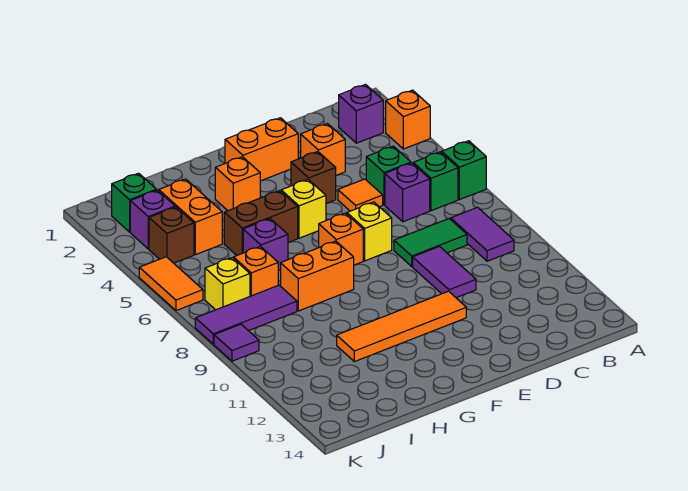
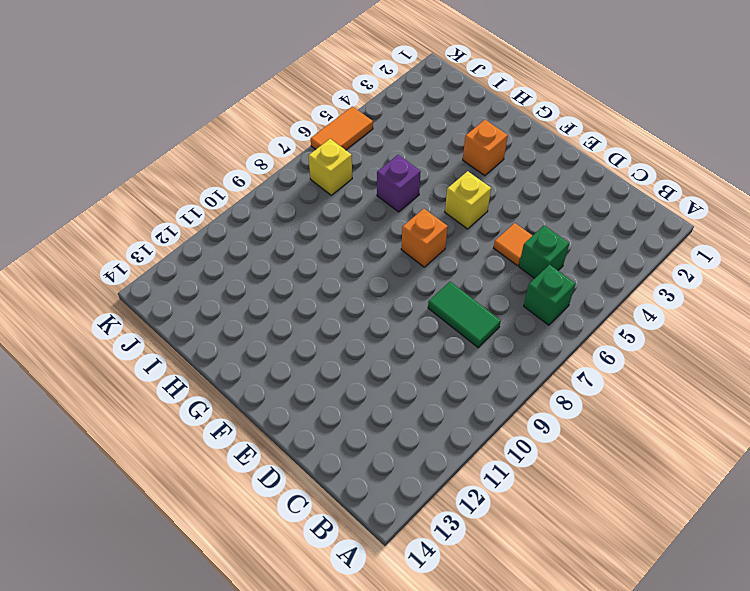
none -> orange 1x1 brick [386,90,430,149]
none -> green 1x1 brick [442,141,486,200]
none -> purple 1x1 brick [339,84,383,143]
none -> purple 1x2 tile [451,207,514,261]

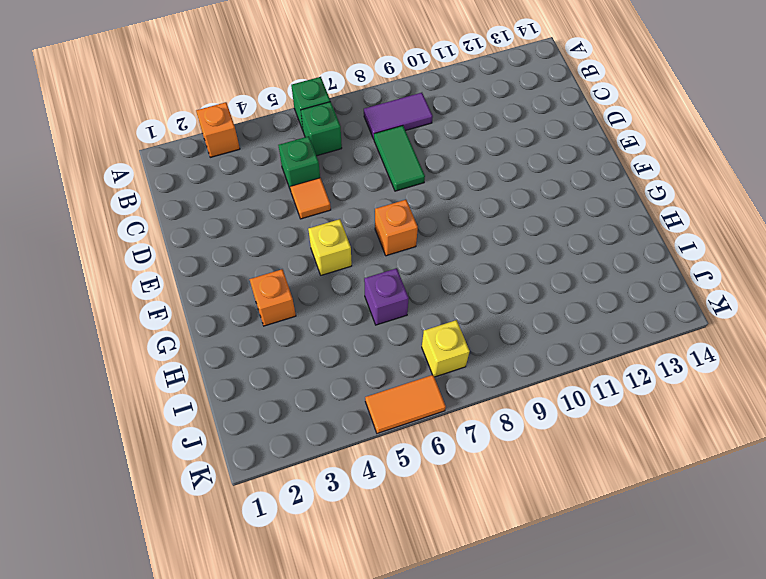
none -> purple 1x1 brick [339,84,383,143]
none -> purple 1x1 brick [385,163,430,222]
none -> orange 1x1 brick [301,124,345,175]
none -> purple 1x2 tile [413,247,476,298]

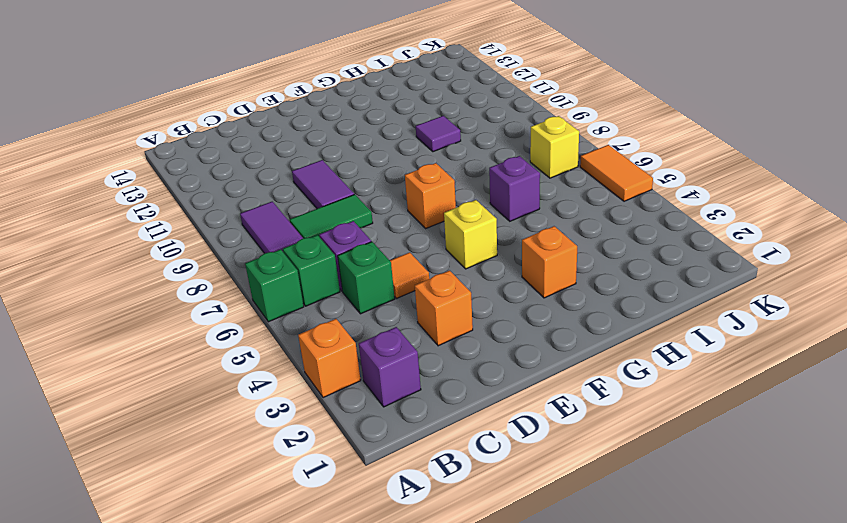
purple 1x1 tile [416,116,461,152] -> purple 1x1 tile moved to [214,324,259,361]
none -> orange 1x2 brick [225,118,298,181]
none -> brown 1x1 brick [291,152,336,203]
none -> yellow 1x1 brick [347,202,392,261]
none -> orange 1x4 tile [337,291,466,362]

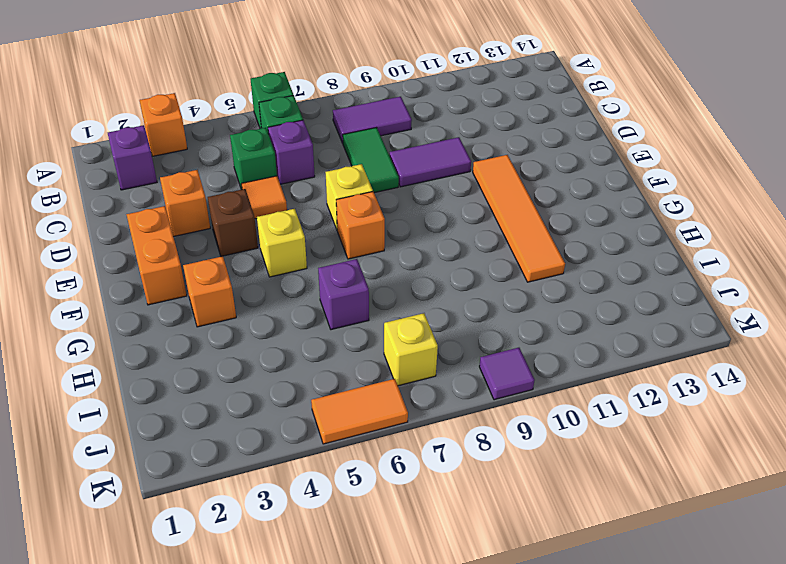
none -> brown 1x2 brick [224,191,298,255]
none -> orange 1x2 brick [281,241,354,311]
none -> orange 1x2 brick [159,179,222,255]
none -> orange 1x1 brick [233,246,278,296]

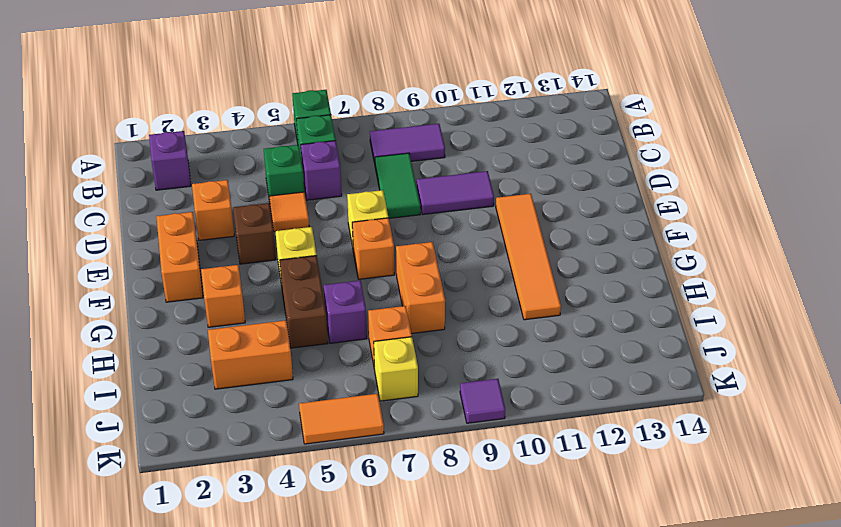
none -> orange 1x1 brick [386,90,430,149]
none -> purple 1x3 tile [195,285,297,344]
none -> green 1x1 brick [112,173,157,232]
none -> purple 1x1 brick [130,190,175,249]

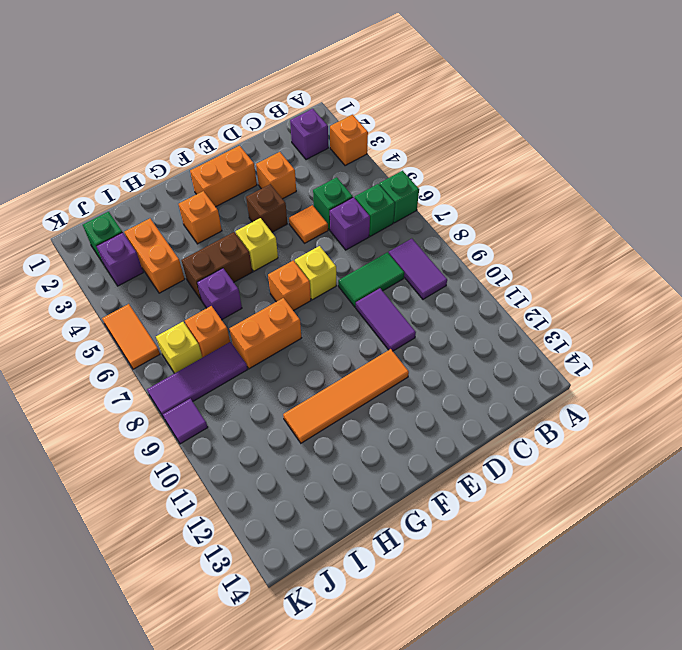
none -> brown 1x1 brick [149,207,194,263]

